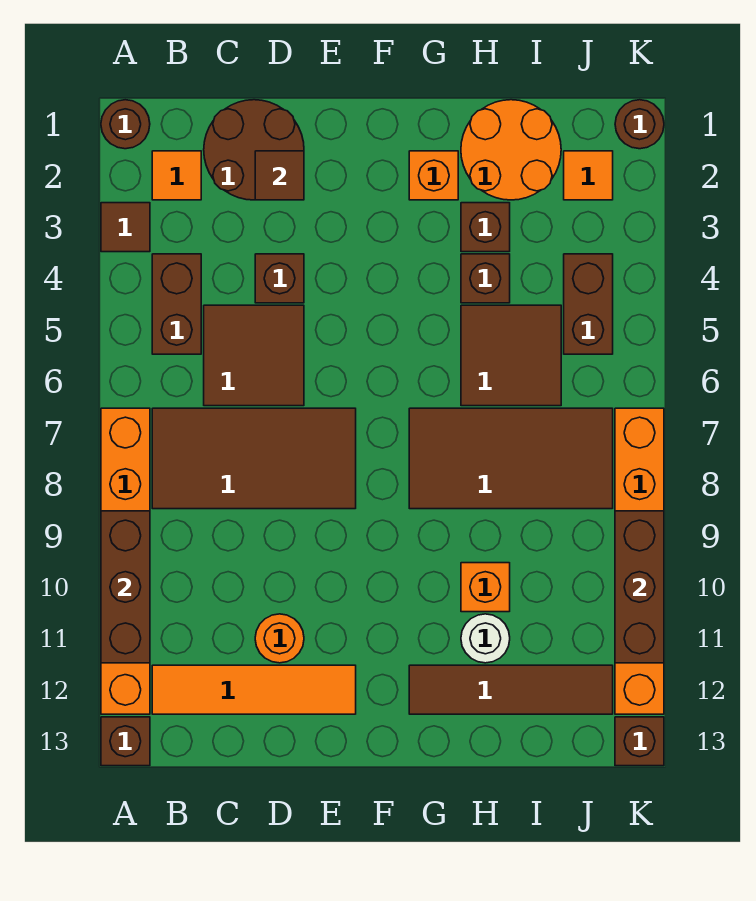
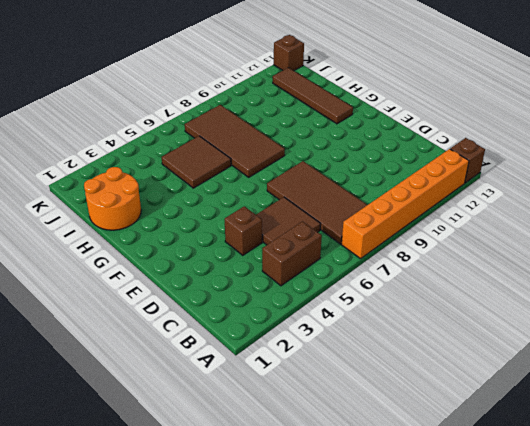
none -> brown 1x1 round brick [101,100,150,149]
none -> brown 1x1 tile [101,203,150,252]
none -> orange 1x1 tile [152,151,201,200]

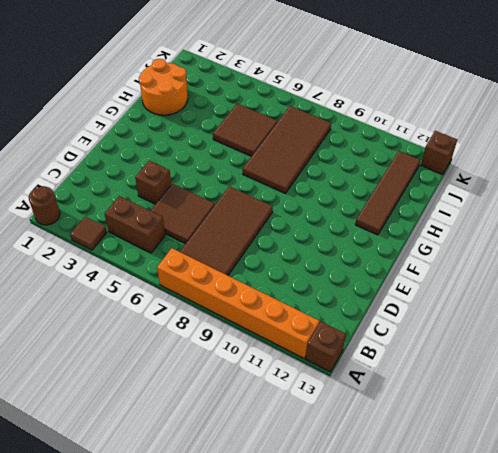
none -> orange 1x1 tile [152,151,201,200]
none -> orange 1x4 tile [152,665,356,714]
none -> brown 2x2 round brick [204,100,304,200]

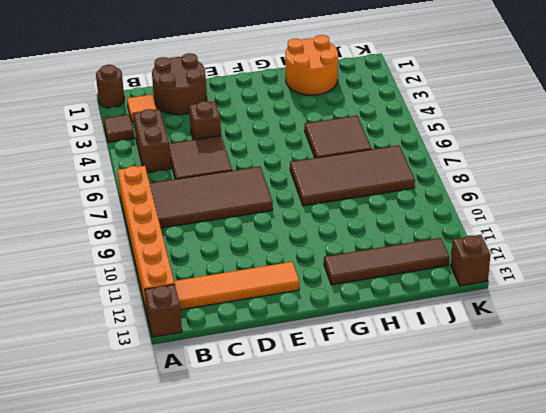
none -> orange 1x1 round brick [255,614,304,663]
none -> orange 1x1 brick [409,151,458,200]
none -> brown 1x1 brick [461,203,510,252]

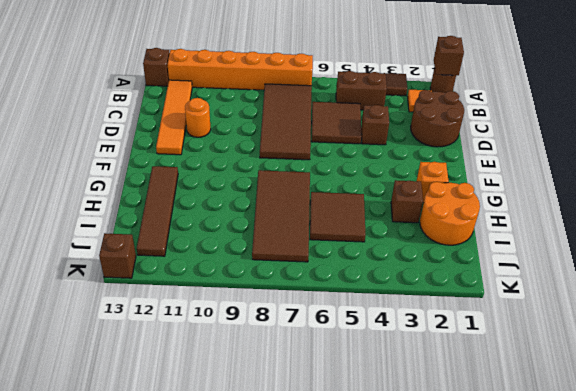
brown 1x1 brick [434,36,464,75] -> brown 1x1 brick moved to [461,254,510,303]
none -> orange 1x1 brick [461,563,510,612]
none -> white 1x1 round brick [461,614,510,663]
none -> orange 1x1 tile [564,151,613,200]

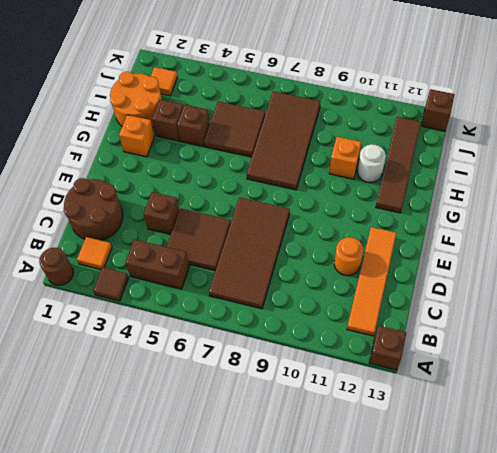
none -> orange 1x6 brick [101,408,150,714]
none -> brown 1x2 brick [564,254,613,354]
none -> brown 1x1 round brick [615,100,664,149]

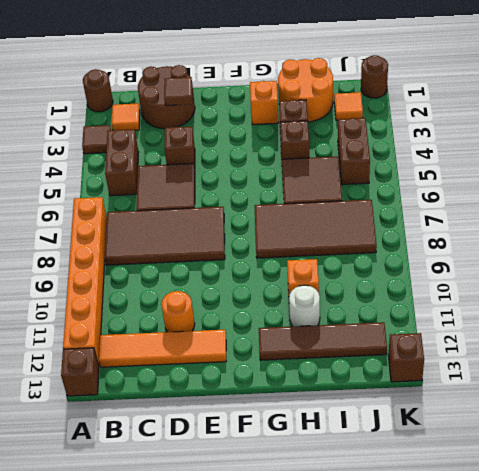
none -> orange 1x6 brick [615,408,664,714]
none -> brown 1x3 brick [101,511,150,663]
none -> brown 1x3 brick [615,511,664,663]

